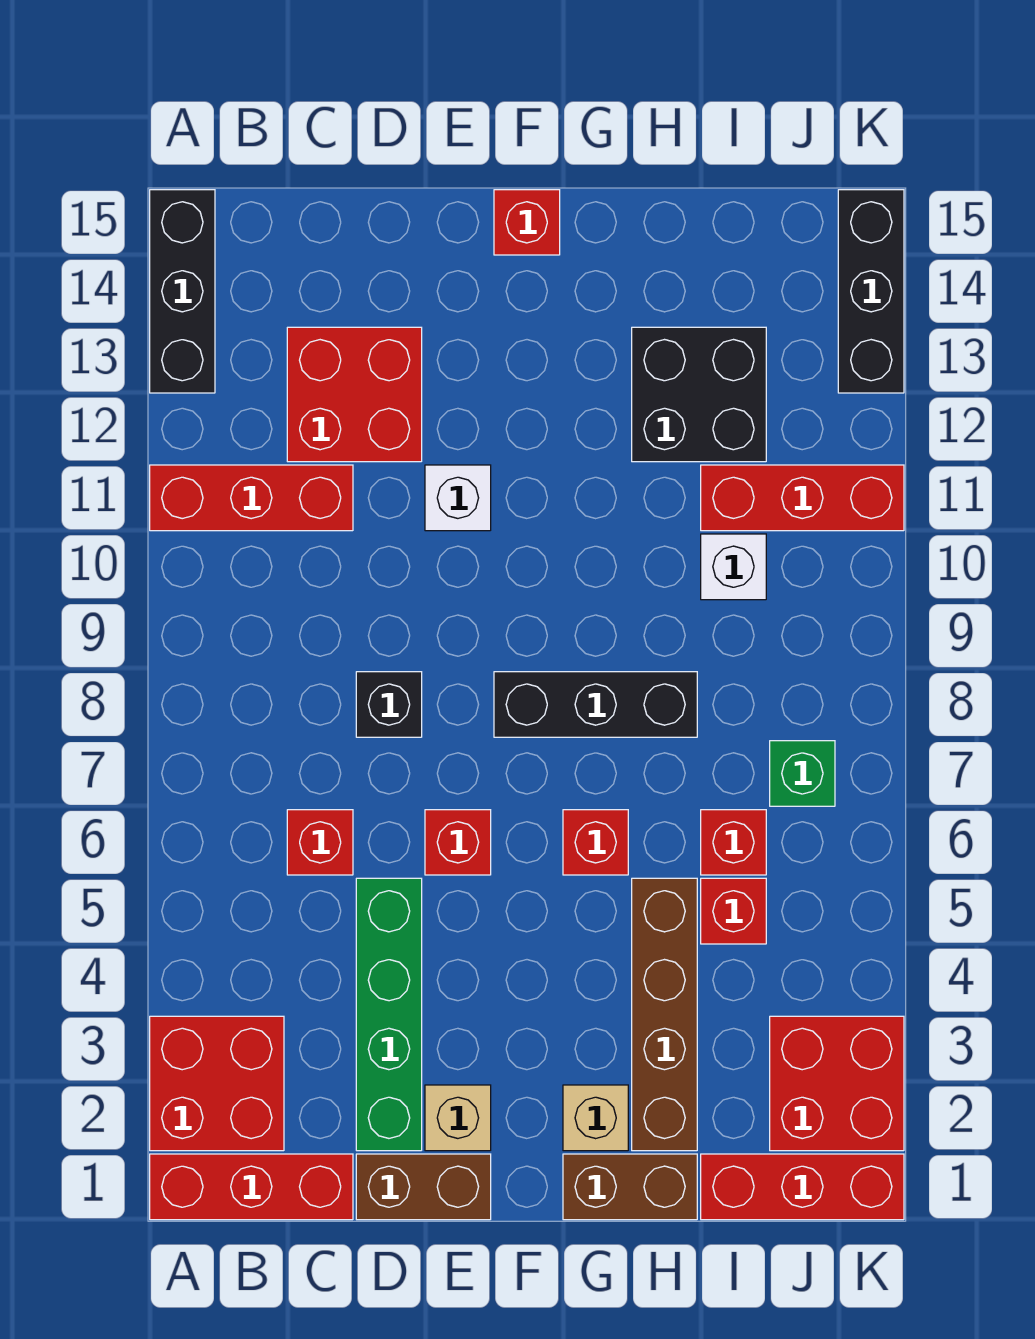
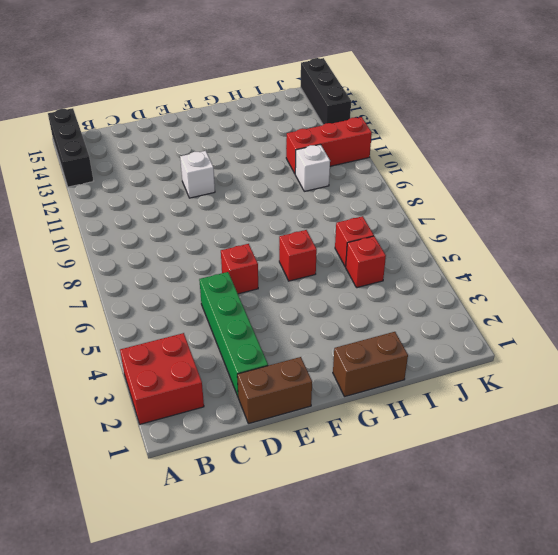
none -> red 1x3 brick [150,1154,353,1220]
none -> red 1x3 brick [150,465,353,531]
none -> red 1x1 brick [287,810,353,875]

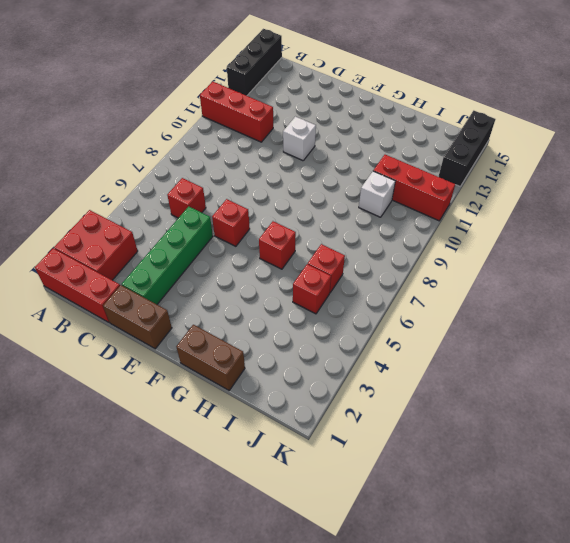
none -> red 2x2 brick [287,327,422,462]
none -> black 1x1 brick [356,672,422,737]
none -> tan 1x1 brick [425,1085,491,1151]

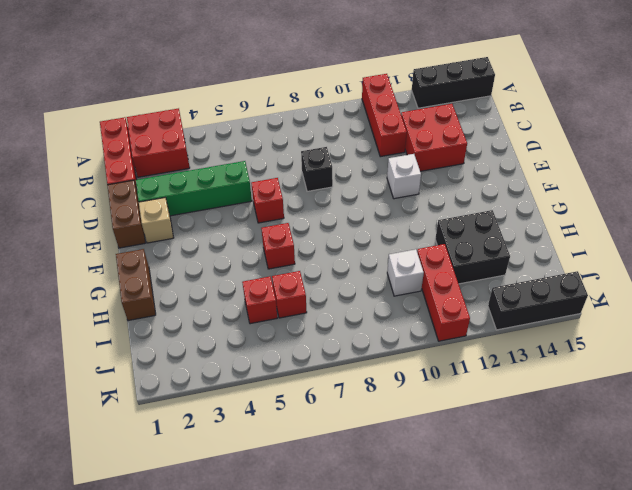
none -> red 1x1 brick [287,810,353,875]
none -> black 1x3 brick [494,672,697,737]
none -> red 1x1 brick [494,190,560,255]

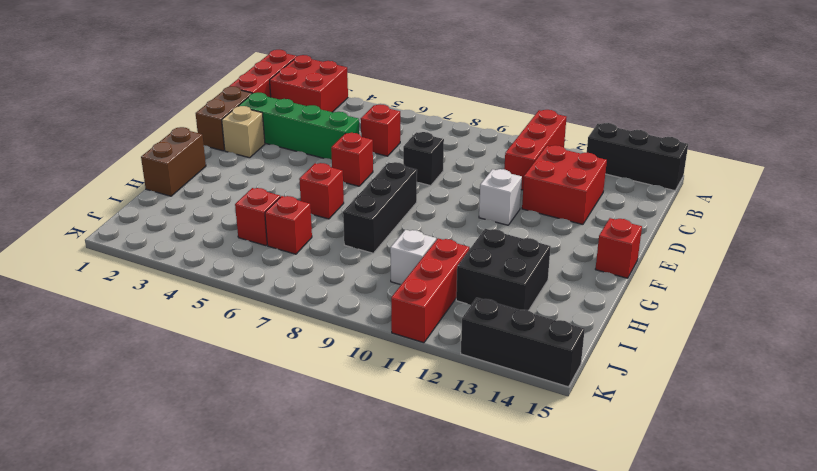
none -> tan 1x1 brick [563,1085,628,1151]
none -> brown 1x4 brick [632,878,697,1151]
none -> red 1x3 brick [701,1154,904,1220]

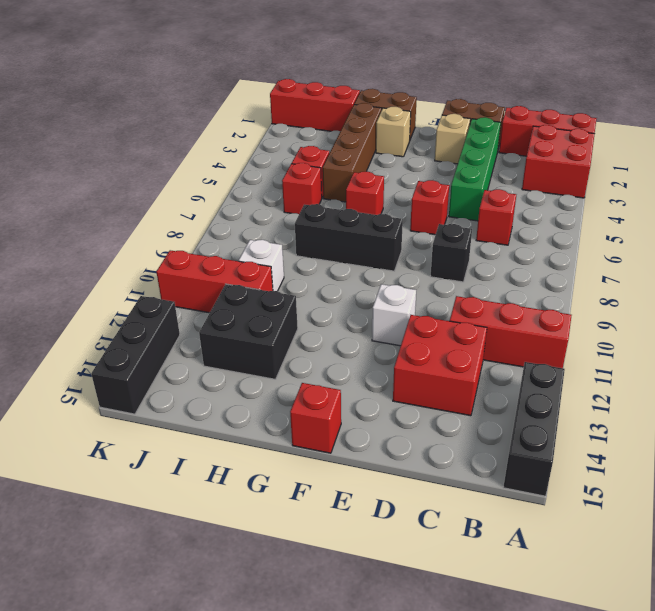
none -> red 2x2 brick [770,1016,904,1151]
none -> green 1x1 brick [770,741,835,806]

